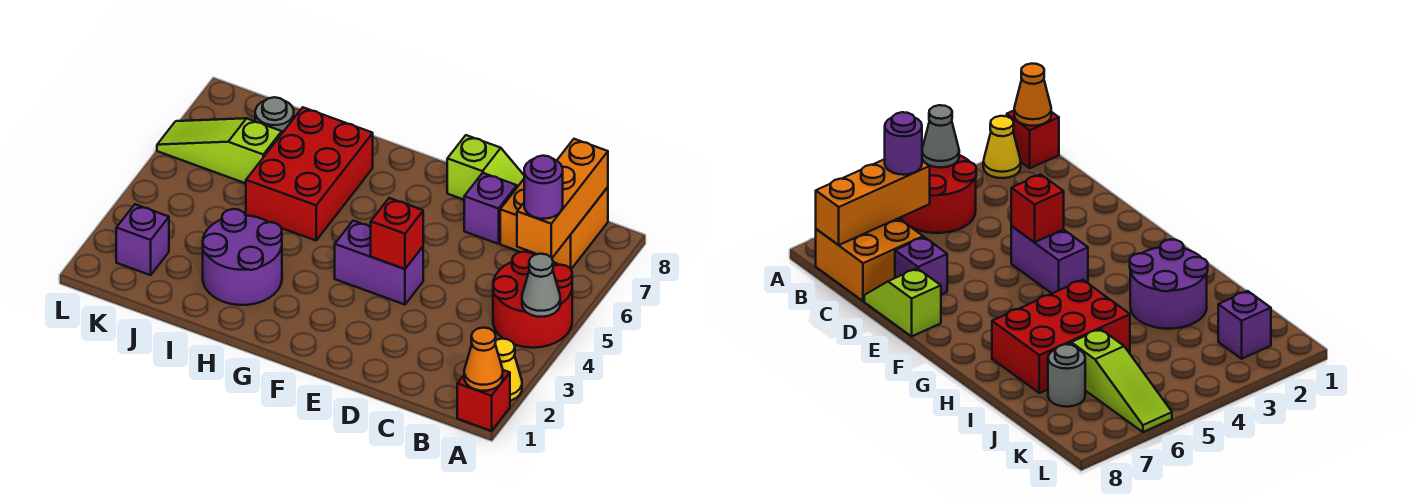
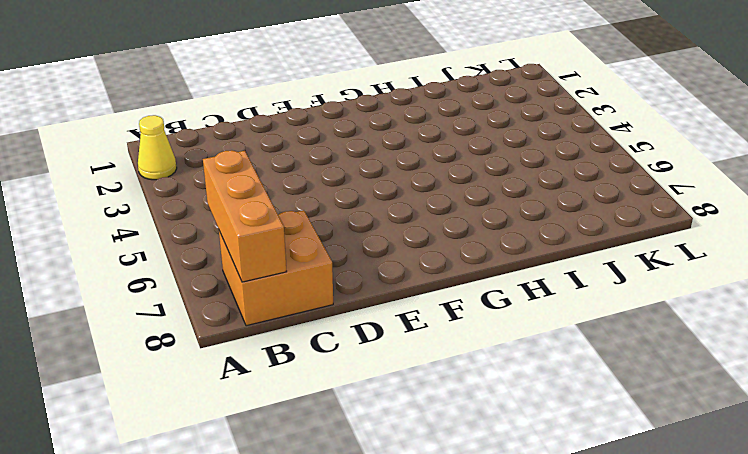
none -> red 1x1 brick [457,370,510,431]
none -> red 2x2 round brick [493,252,572,348]
none -> purple 1x1 brick [464,173,517,244]

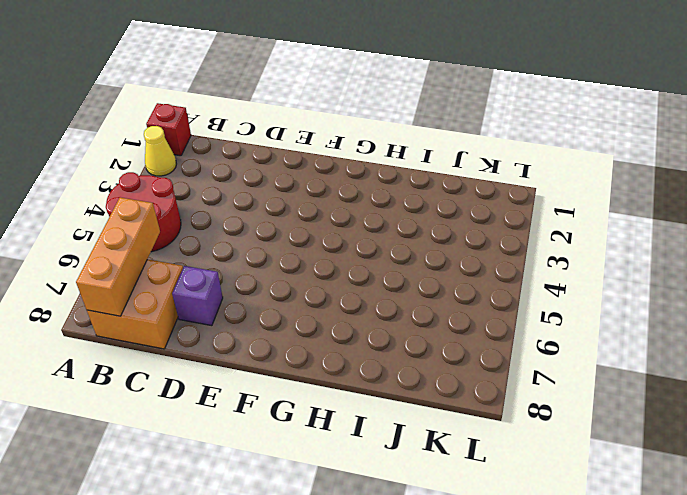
none -> lime 1x2 slope [447,135,524,200]
none -> purple 1x2 brick [335,221,423,305]
none -> purple 2x2 round brick [203,209,282,305]

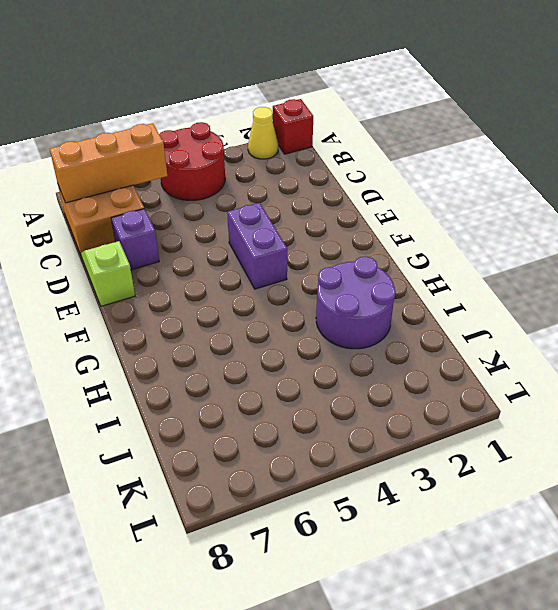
none -> red 2x3 brick [246,107,373,241]
none -> lime 1x3 slope [157,118,282,183]
none -> grey 1x1 round brick [255,97,294,133]

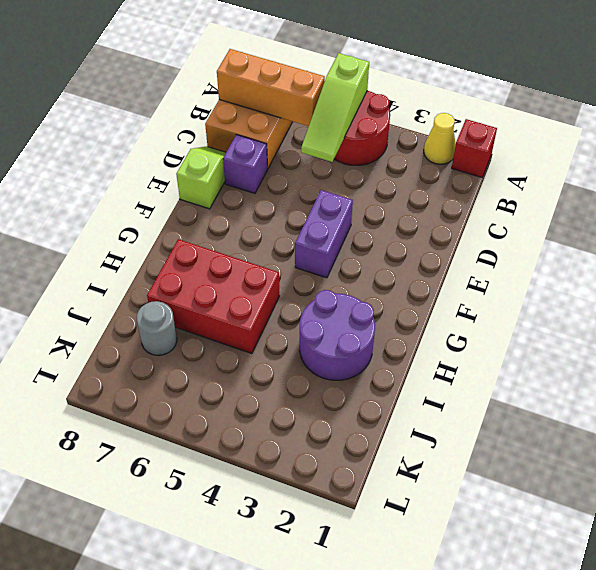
lime 1x3 slope [301,53,369,162] -> lime 1x3 slope moved to [157,118,282,183]
none -> purple 1x1 brick [116,204,169,275]
none -> orange 1x1 cone [464,328,503,391]
none -> grey 1x1 cone [522,254,560,317]

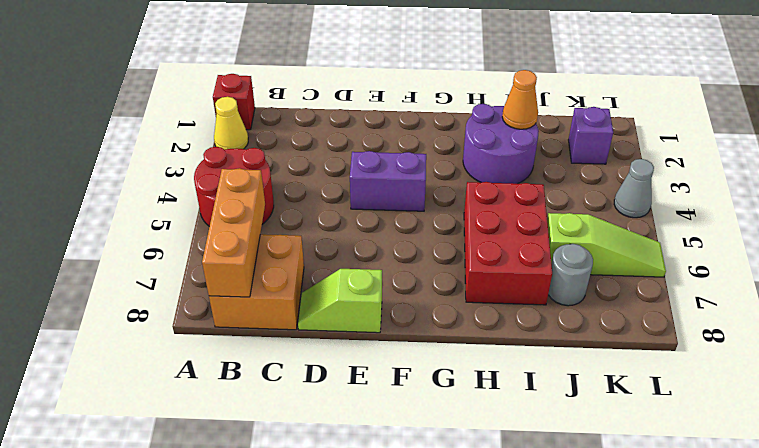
orange 1x1 cone [502,70,538,129] -> orange 1x1 cone moved to [464,328,503,391]
grey 1x1 cone [614,159,654,218] -> grey 1x1 cone moved to [522,254,560,317]
none -> purple 1x1 brick [464,173,517,244]
none -> red 1x1 brick [371,198,423,269]
none -> purple 1x1 round brick [524,156,563,219]

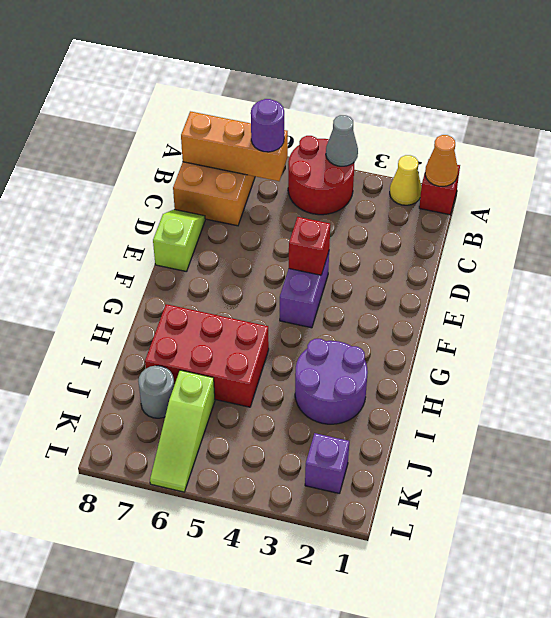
none -> purple 1x1 brick [464,173,517,244]

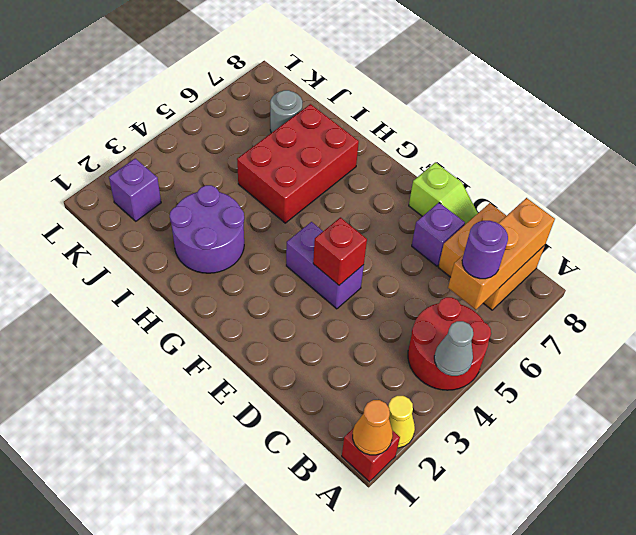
none -> lime 1x3 slope [157,118,282,183]

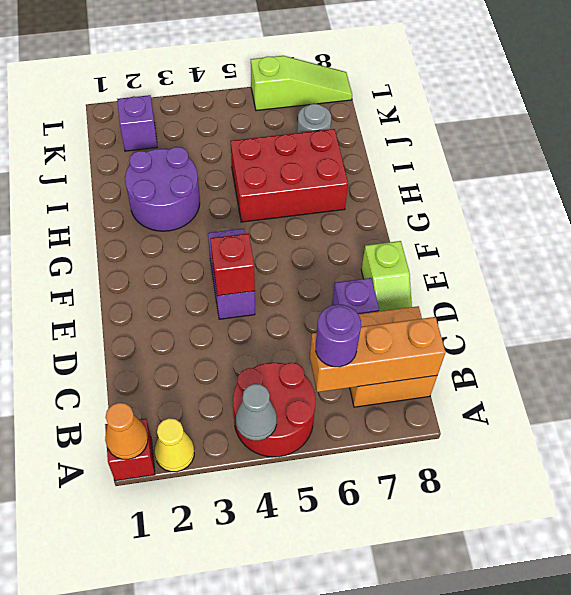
lime 1x3 slope [251,56,352,111] -> lime 1x3 slope turned to [157,118,282,183]

